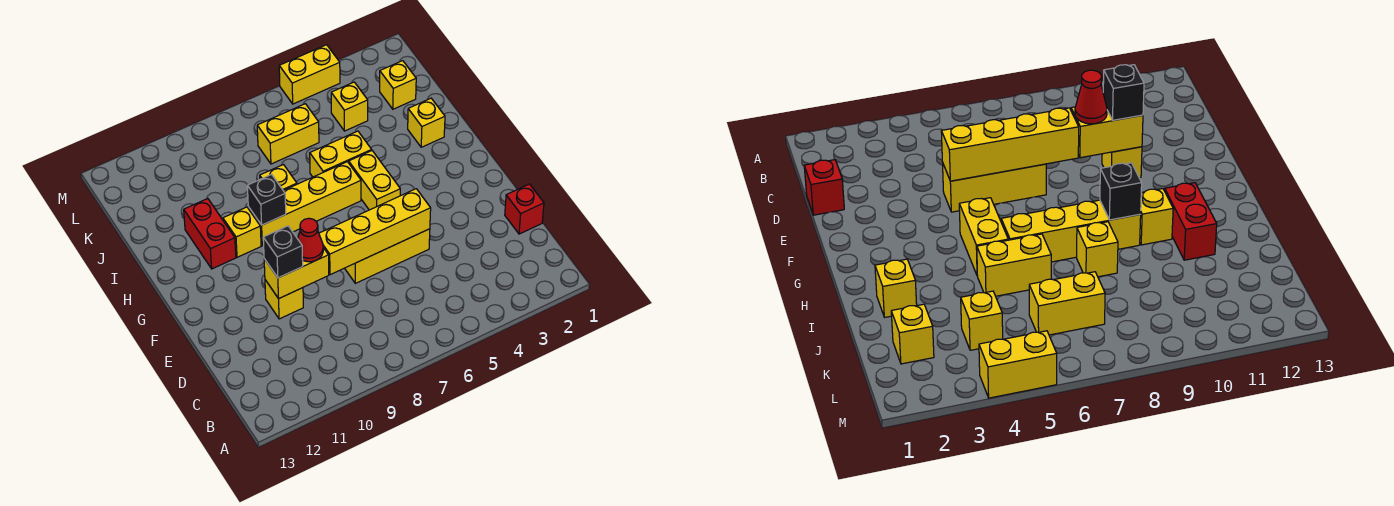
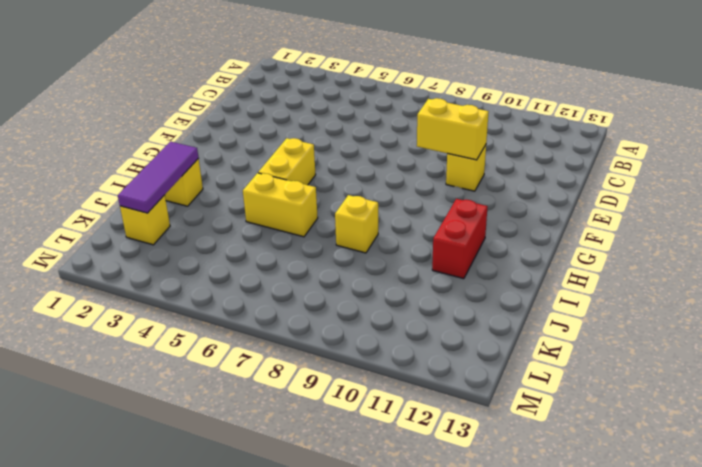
purple 1x3 tile [118,142,198,213] -> none
none -> red 1x1 brick [505,184,544,234]
none -> yellow 1x3 brick [345,229,430,283]
none -> yellow 1x4 brick [248,162,361,246]

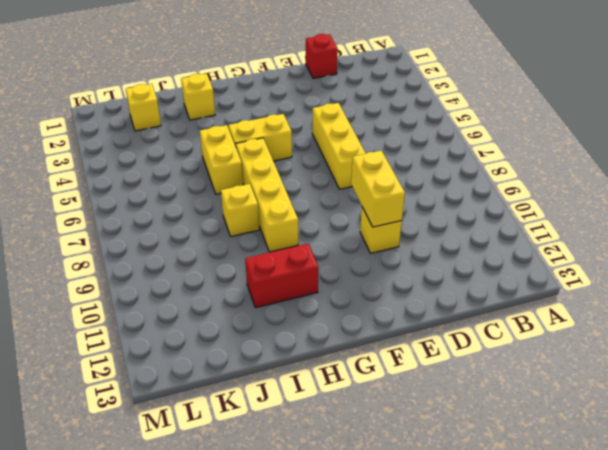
none -> yellow 1x1 brick [223,207,261,257]
none -> yellow 1x1 brick [331,82,368,131]
none -> yellow 1x2 brick [257,104,319,164]

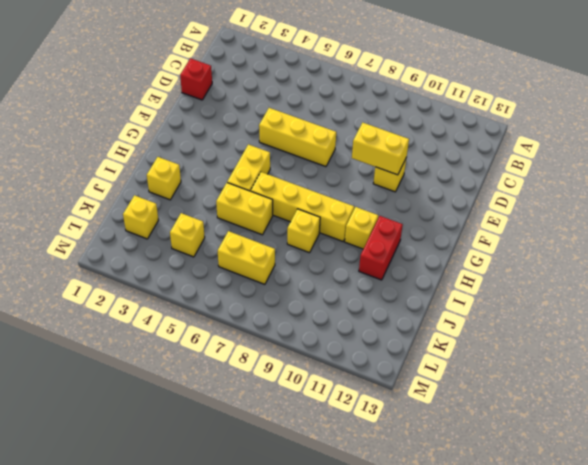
none -> yellow 1x2 brick [279,45,340,104]
none -> yellow 1x4 brick [319,189,431,275]
none -> black 1x1 brick [247,174,286,225]

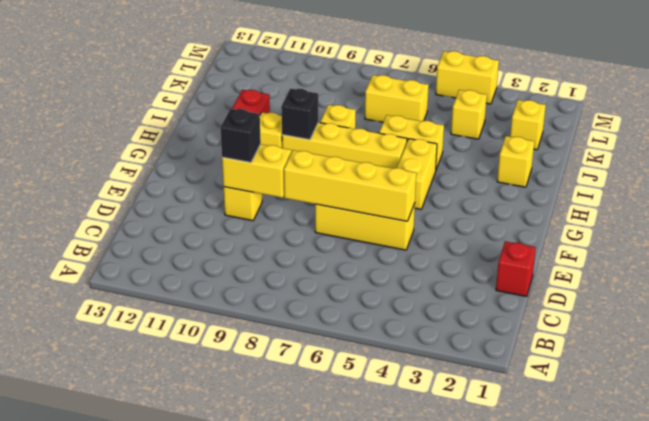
none -> red 1x1 cone [297,218,323,262]

